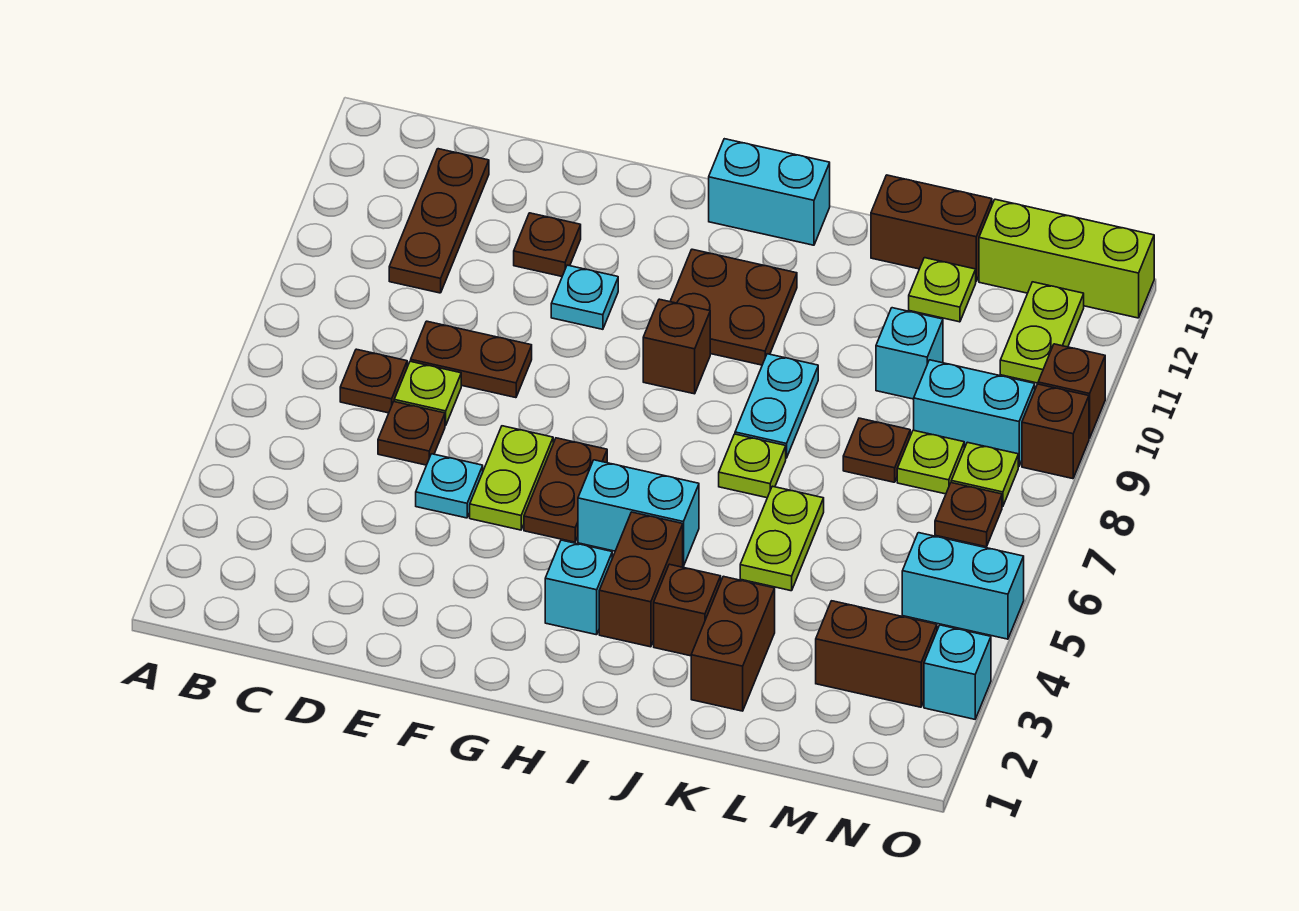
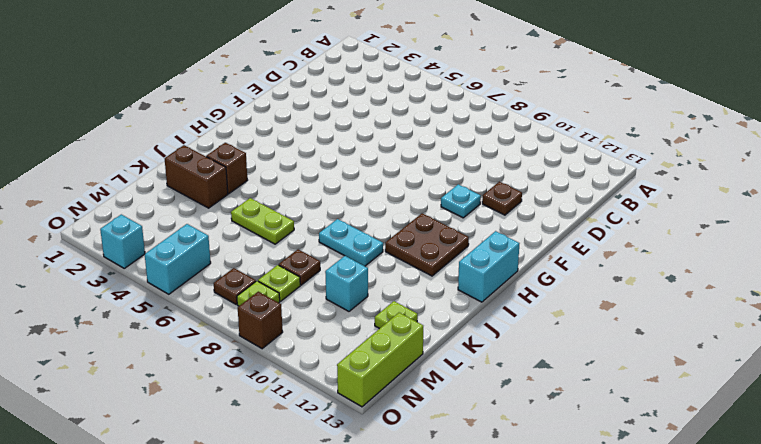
none -> brown 1x1 plate [340,349,407,413]
none -> brown 1x3 plate [389,149,489,293]
none -> brown 1x1 plate [378,402,445,465]
none -> lime 1x1 plate [394,361,461,426]

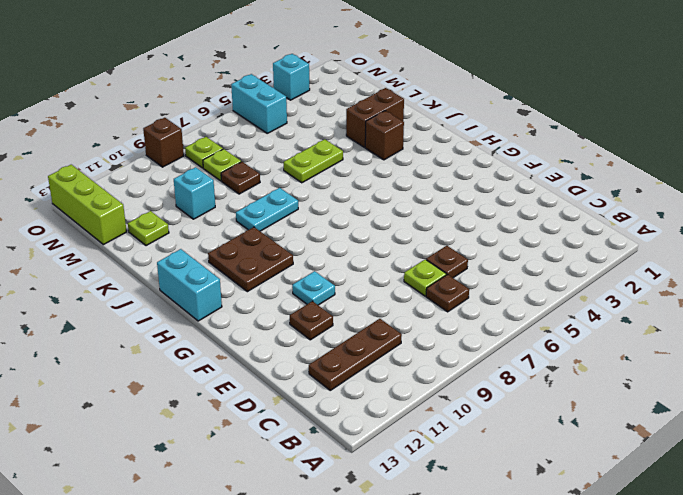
none -> brown 1x2 plate [411,321,532,398]
none -> cyan 1x1 plate [416,454,483,518]
none -> lime 1x2 plate [470,426,553,530]
none -> brown 1x2 plate [524,438,607,542]

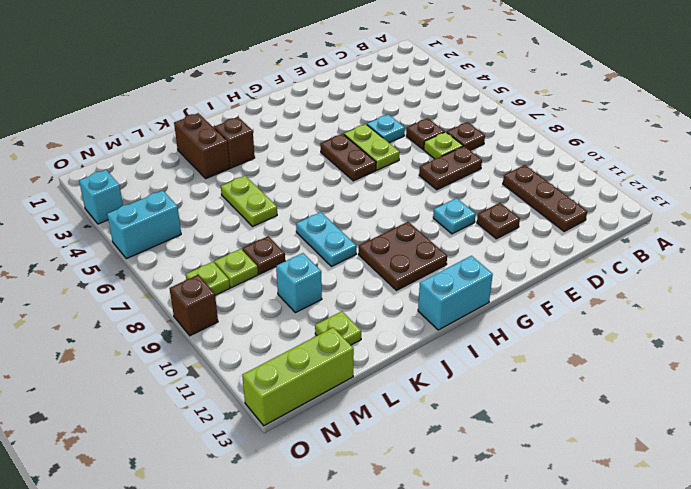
none -> cyan 1x1 brick [545,540,612,635]
none -> cyan 1x2 brick [578,460,699,566]
none -> brown 1x1 brick [643,299,710,394]
none -> brown 1x2 brick [599,512,683,647]

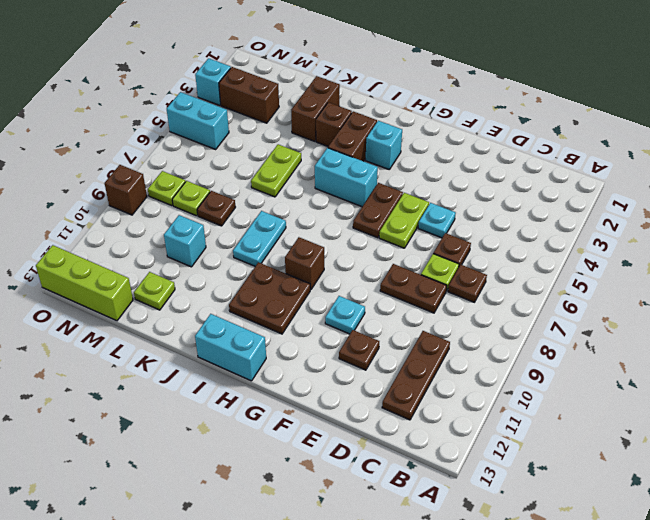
none -> lime 1x1 plate [719,434,786,498]
none -> brown 1x2 brick [871,175,992,281]
none -> cyan 1x2 brick [914,360,1035,466]
none -> brown 1x1 plate [935,483,1002,547]

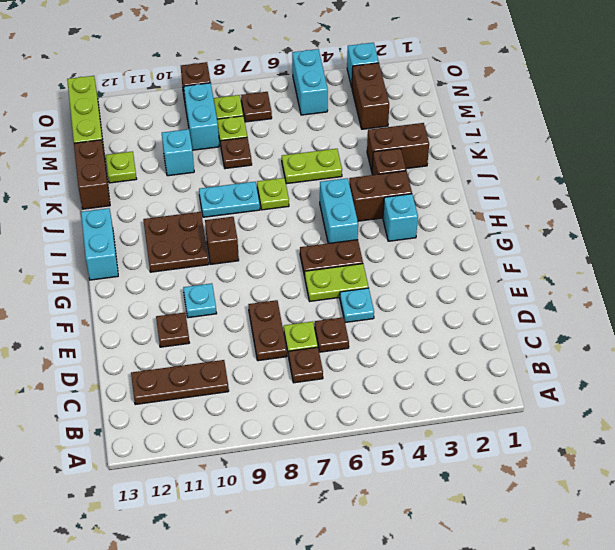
none -> lime 1x2 plate [1000,282,1084,383]
none -> brown 1x1 brick [1038,344,1105,438]

